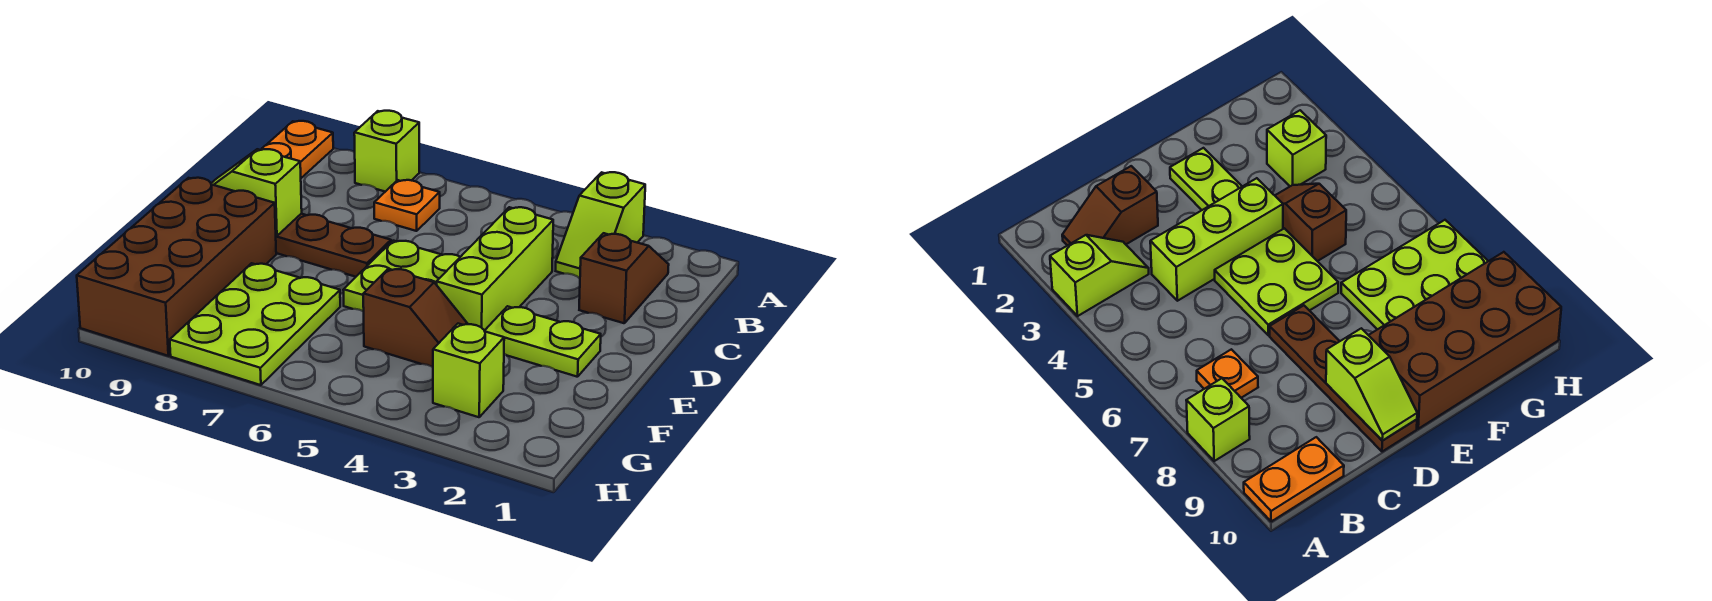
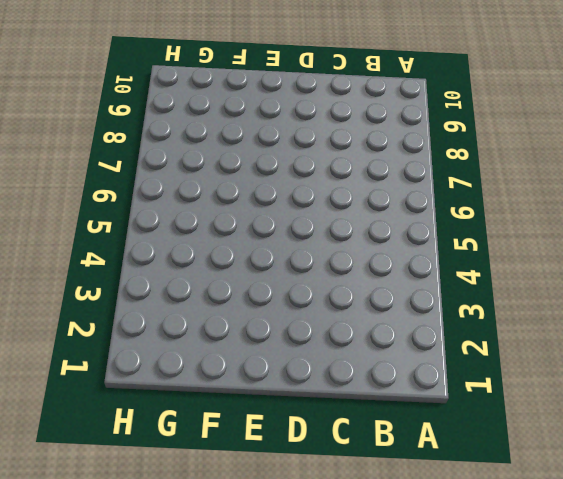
none -> lime 1x2 slope [556,172,645,278]
none -> lime 1x1 brick [354,111,419,192]
none -> orange 1x2 plate [261,121,333,178]

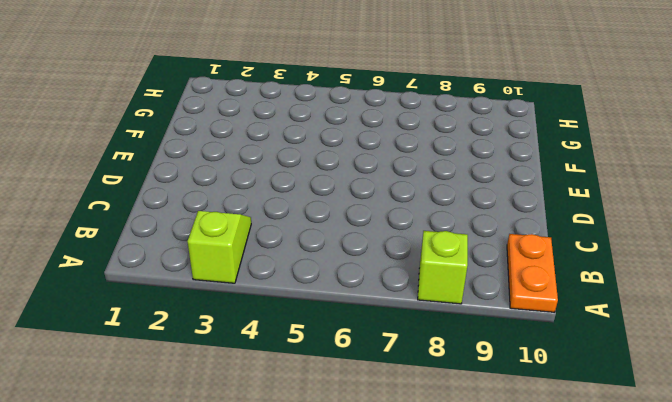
none -> brown 1x2 slope [579,233,669,323]
none -> orange 1x1 plate [374,180,440,231]
none -> lime 1x3 brick [437,207,553,331]

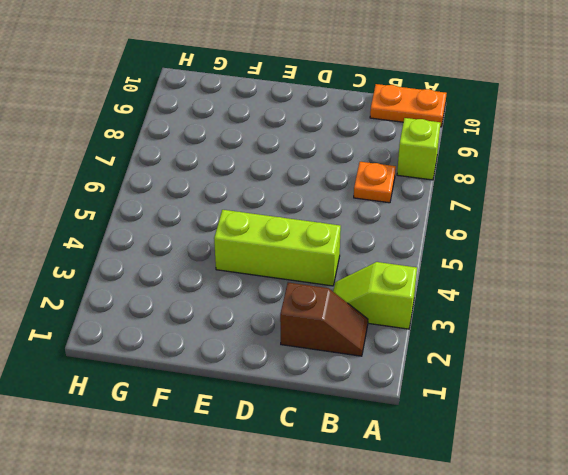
none -> lime 2x2 plate [343,241,460,312]
none -> brown 1x4 plate [276,214,391,277]
none -> lime 1x2 plate [485,306,601,377]

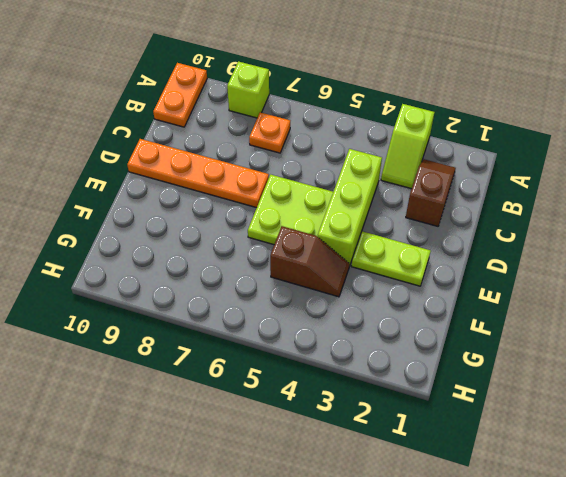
orange 1x4 plate [127,139,269,208] -> brown 1x4 plate [276,214,391,277]
none -> brown 2x4 brick [77,178,276,356]
none -> lime 2x3 plate [170,263,340,385]
none -> lime 1x1 brick [433,324,504,417]

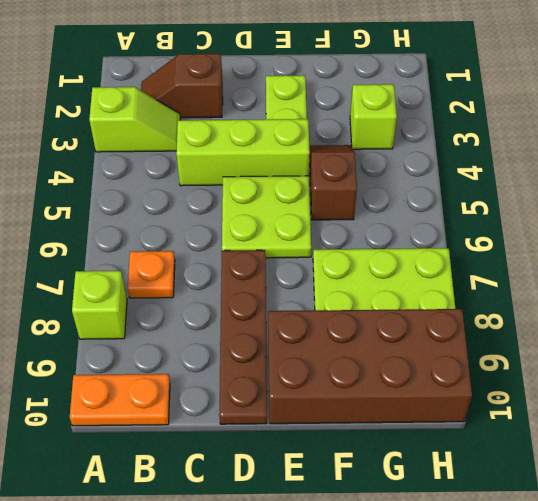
none -> lime 1x2 slope [211,149,302,236]

